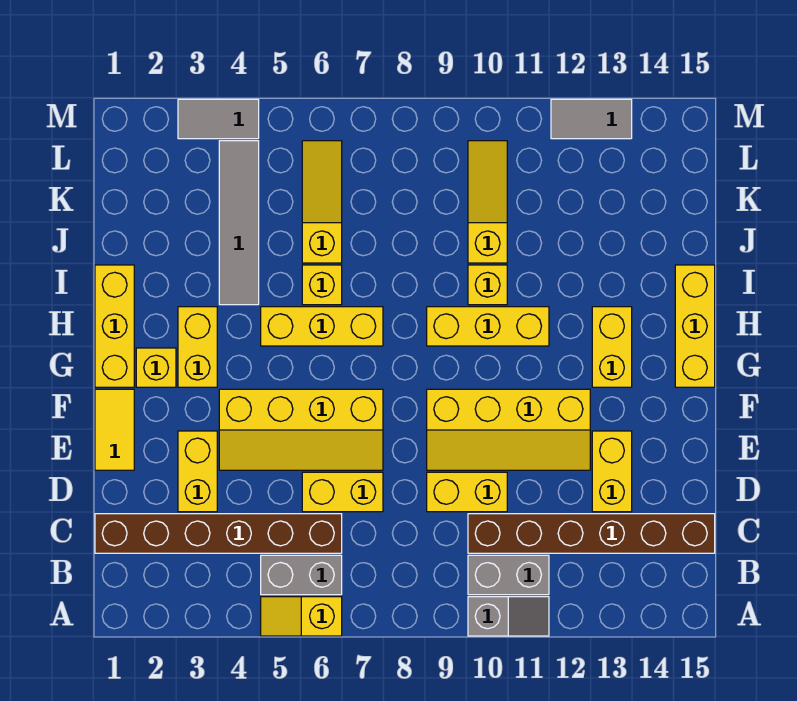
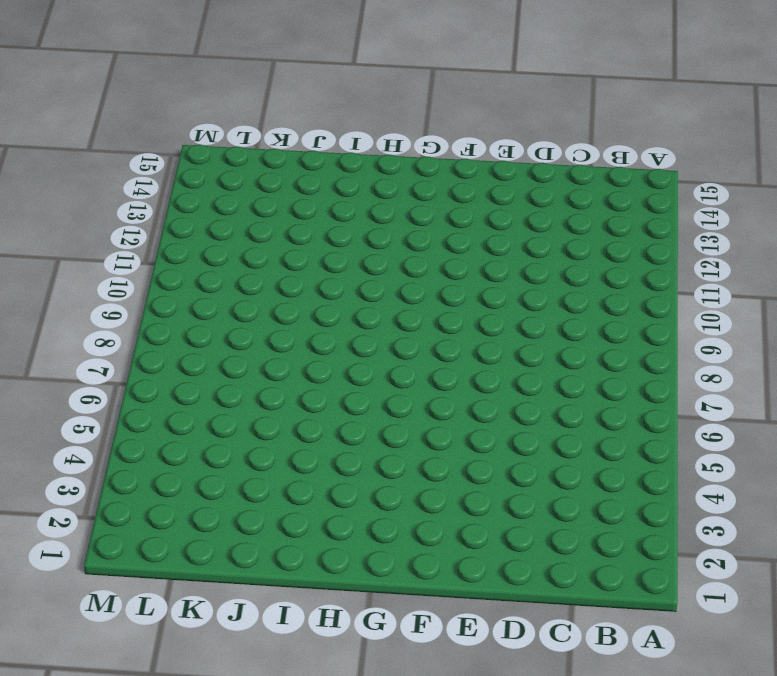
none -> yellow 1x2 slope [261,597,342,636]
none -> grey 1x2 slope [468,597,549,636]
none -> grey 1x2 brick [261,555,342,595]

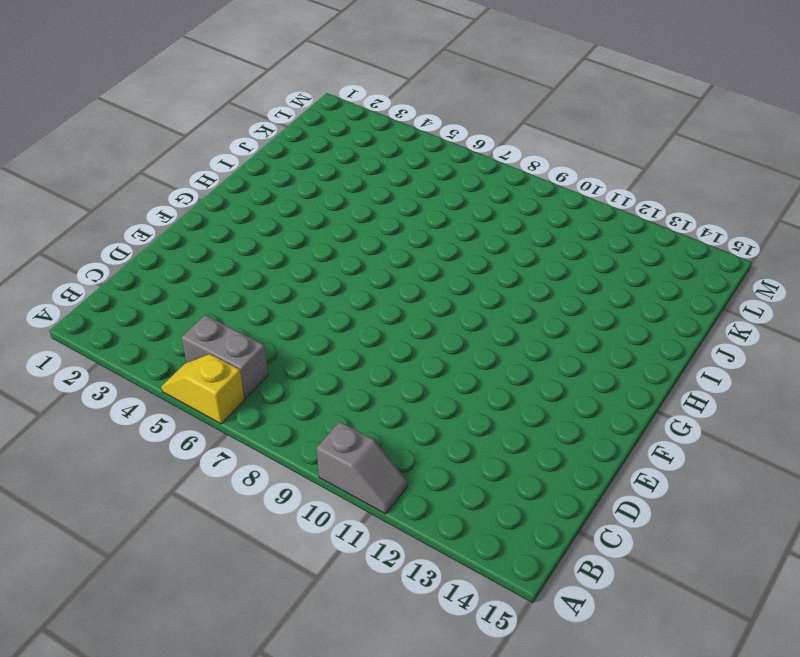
none -> grey 1x2 brick [468,555,549,595]
none -> brown 1x6 brick [95,514,342,553]
none -> brown 1x6 brick [468,514,715,553]

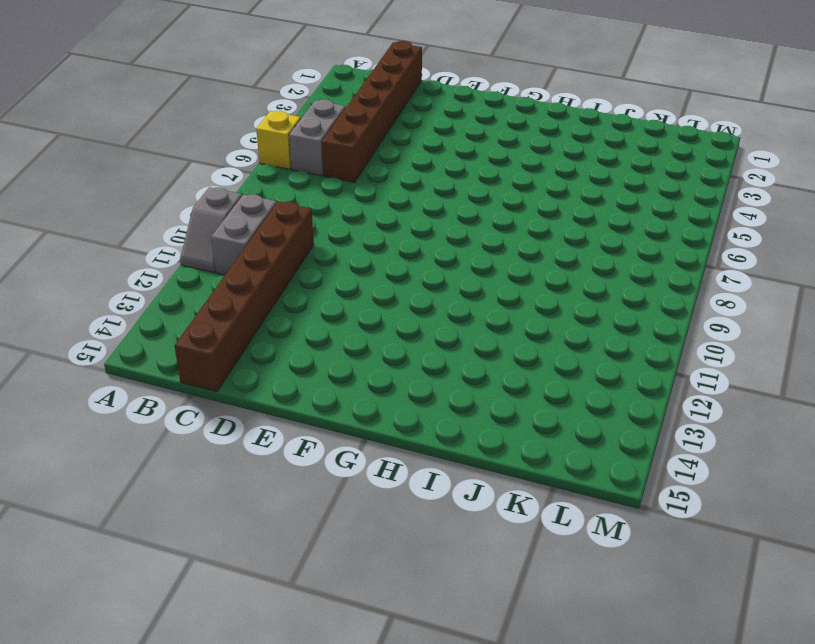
none -> yellow 1x2 brick [178,431,217,512]
none -> yellow 1x2 brick [302,472,383,512]
none -> yellow 1x2 brick [427,472,507,512]

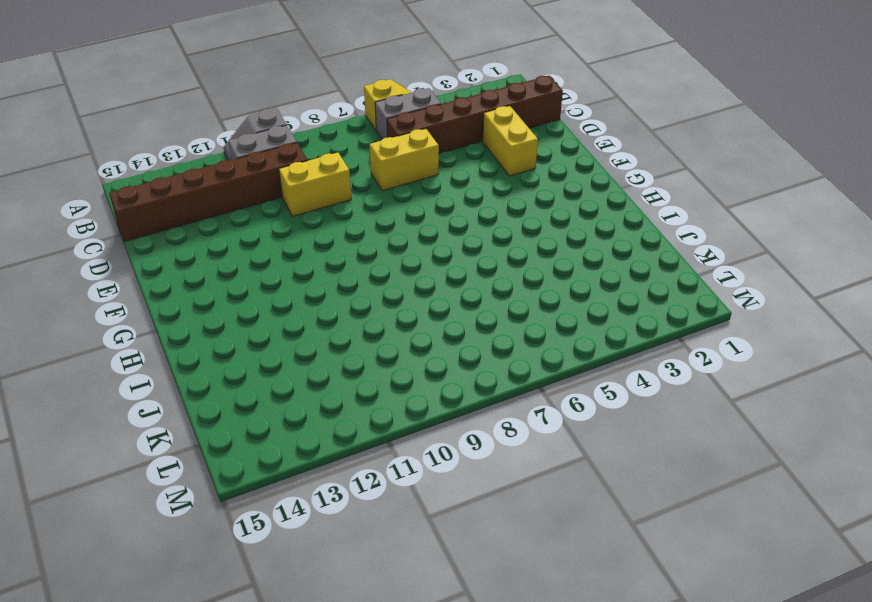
none -> yellow 1x2 brick [592,431,632,512]
none -> yellow 1x2 tile [95,389,134,470]
none -> yellow 2x4 slope [219,389,383,470]

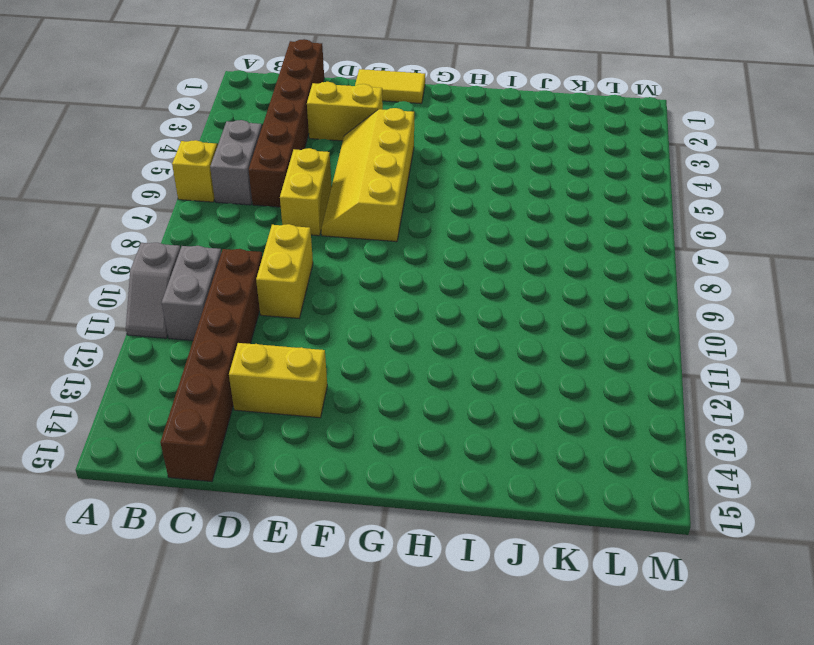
none -> yellow 2x4 slope [427,389,590,470]
none -> yellow 1x3 brick [95,265,134,387]
none -> yellow 1x1 brick [136,348,176,387]

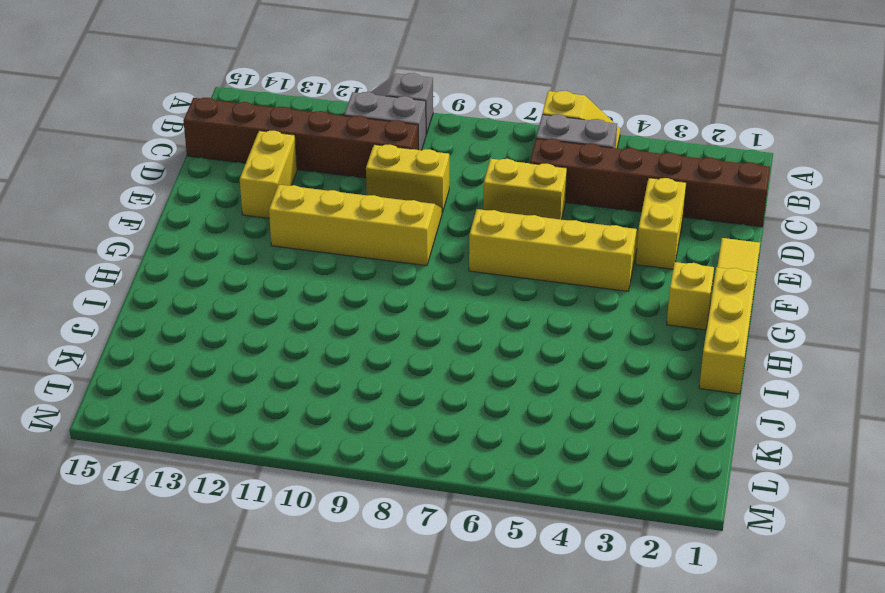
none -> yellow 1x2 brick [178,307,217,387]
none -> yellow 1x2 brick [592,307,632,387]
none -> yellow 1x3 brick [675,265,715,387]

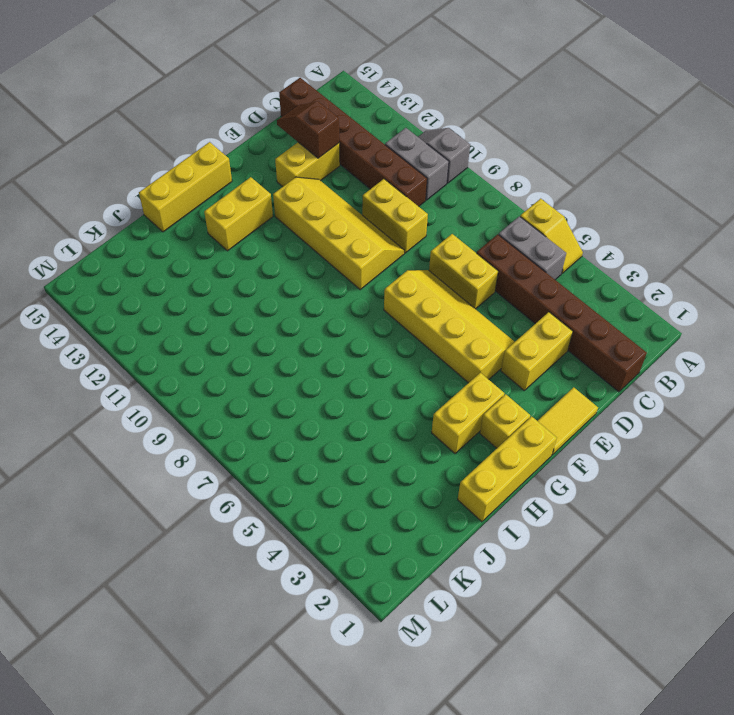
brown 1x2 slope [277,101,339,158] -> none
none -> yellow 1x3 brick [261,307,383,346]
none -> yellow 1x3 brick [427,307,549,346]
none -> grey 1x4 tile [219,141,259,305]

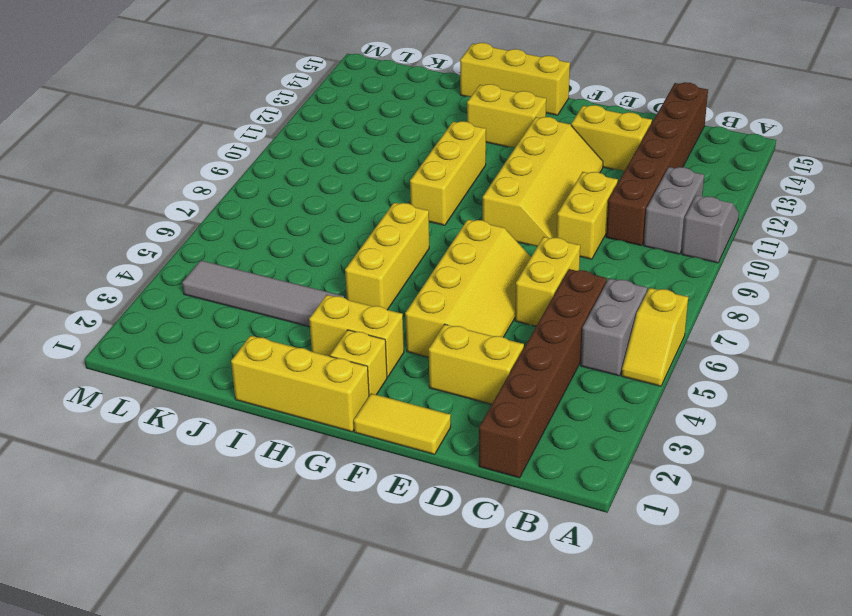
none -> yellow 1x1 brick [302,265,342,305]
none -> yellow 1x1 brick [468,265,507,305]
none -> yellow 1x3 slope [302,141,342,263]

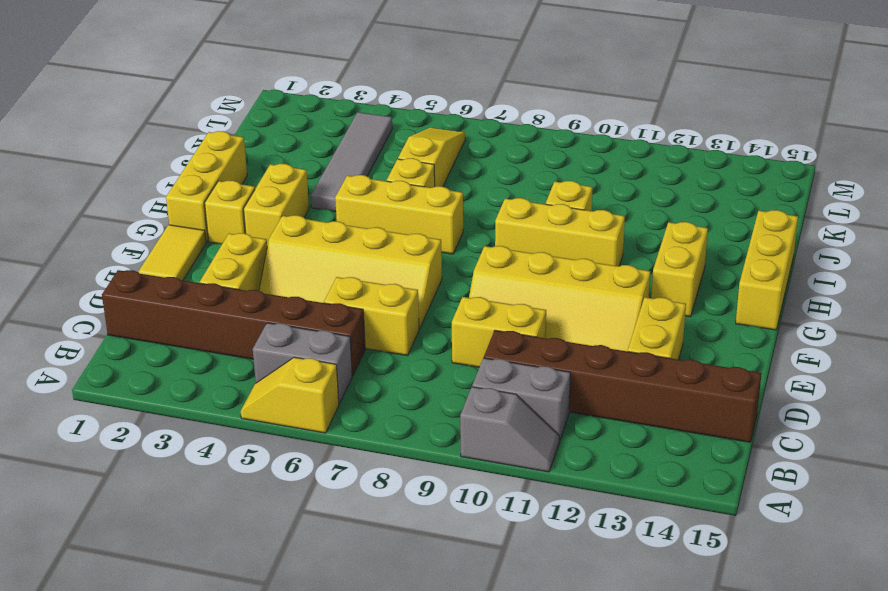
none -> yellow 1x3 slope [468,141,507,263]
none -> grey 1x2 tile [178,99,259,139]
none -> grey 1x2 tile [551,99,632,139]

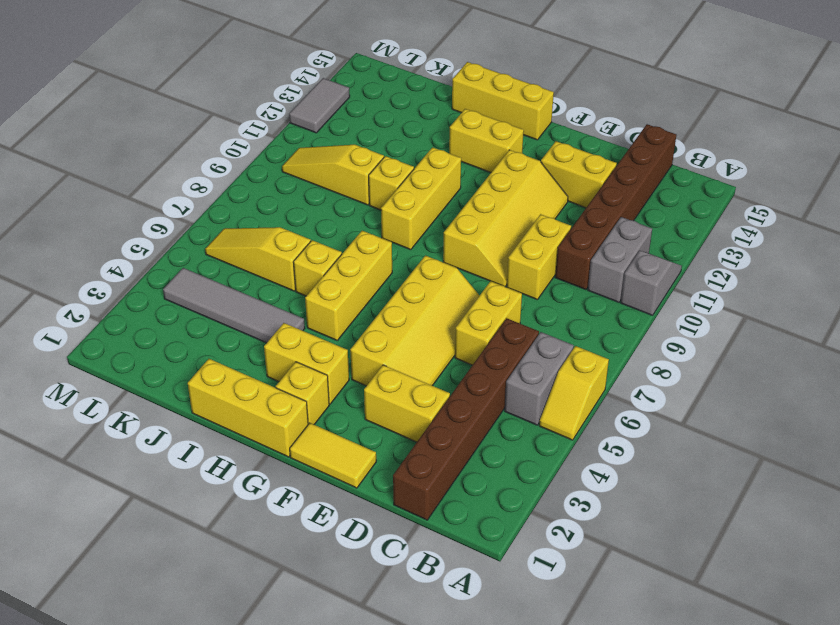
none -> grey 1x2 tile [178,99,259,139]

